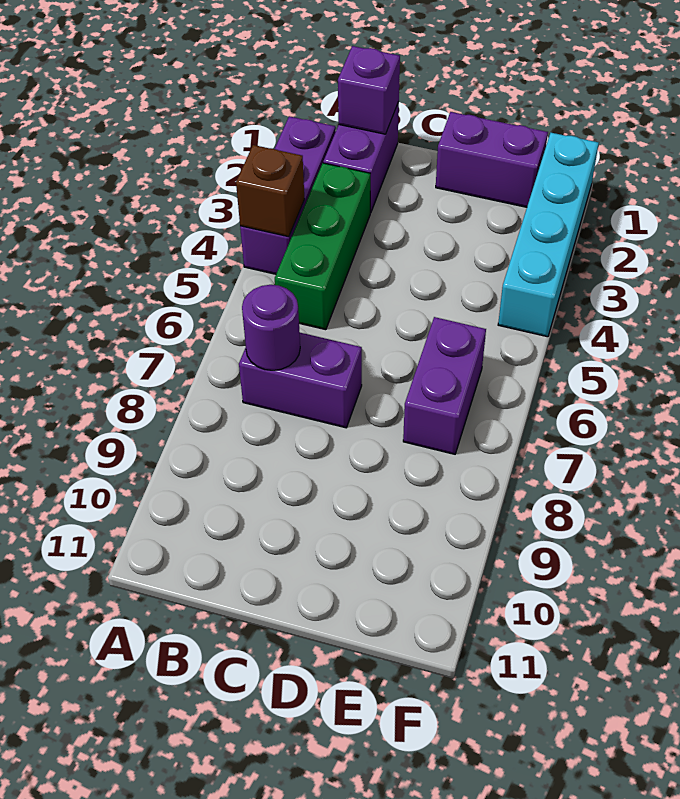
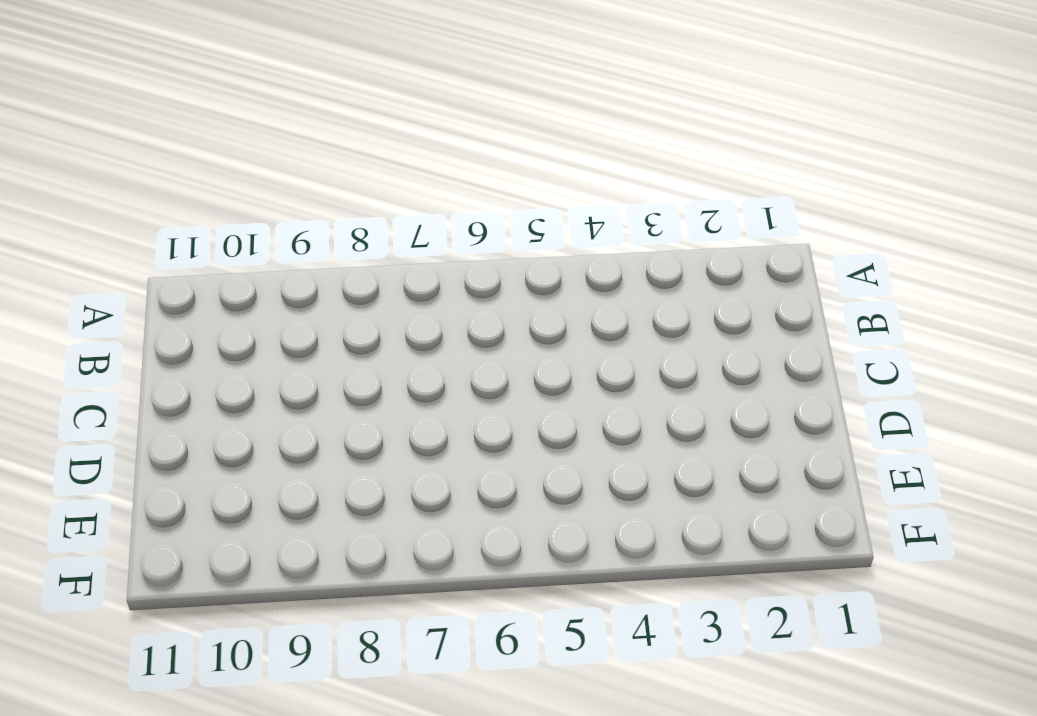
none -> purple 1x3 brick [240,116,336,274]
none -> purple 1x2 brick [323,102,399,213]

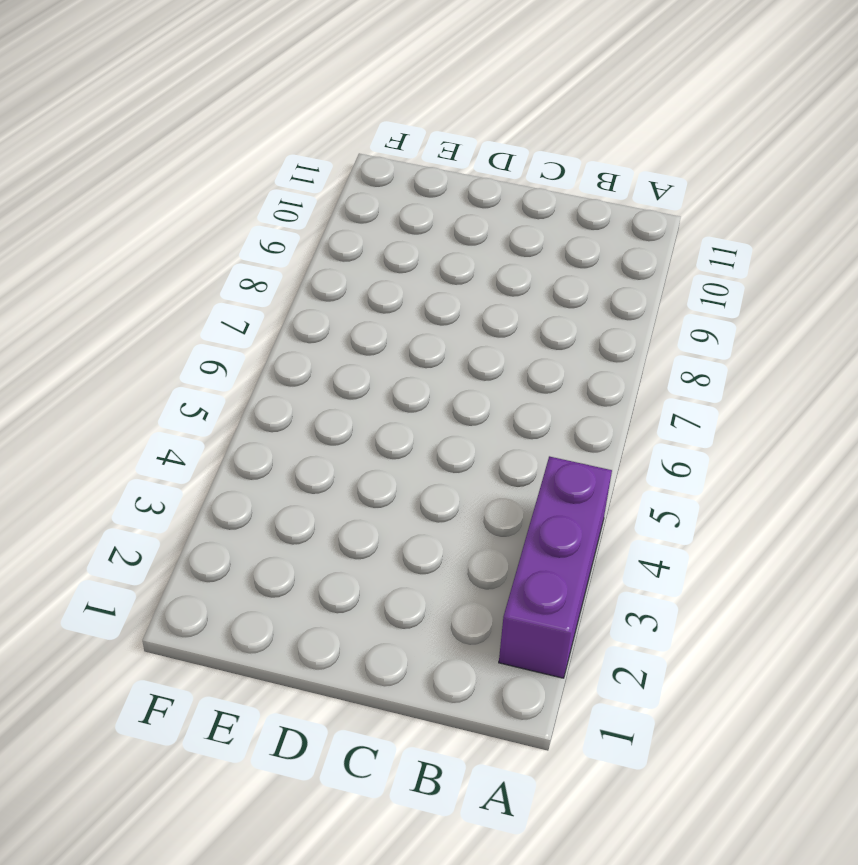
none -> purple 1x2 brick [323,102,399,213]
none -> green 1x3 brick [275,163,370,330]

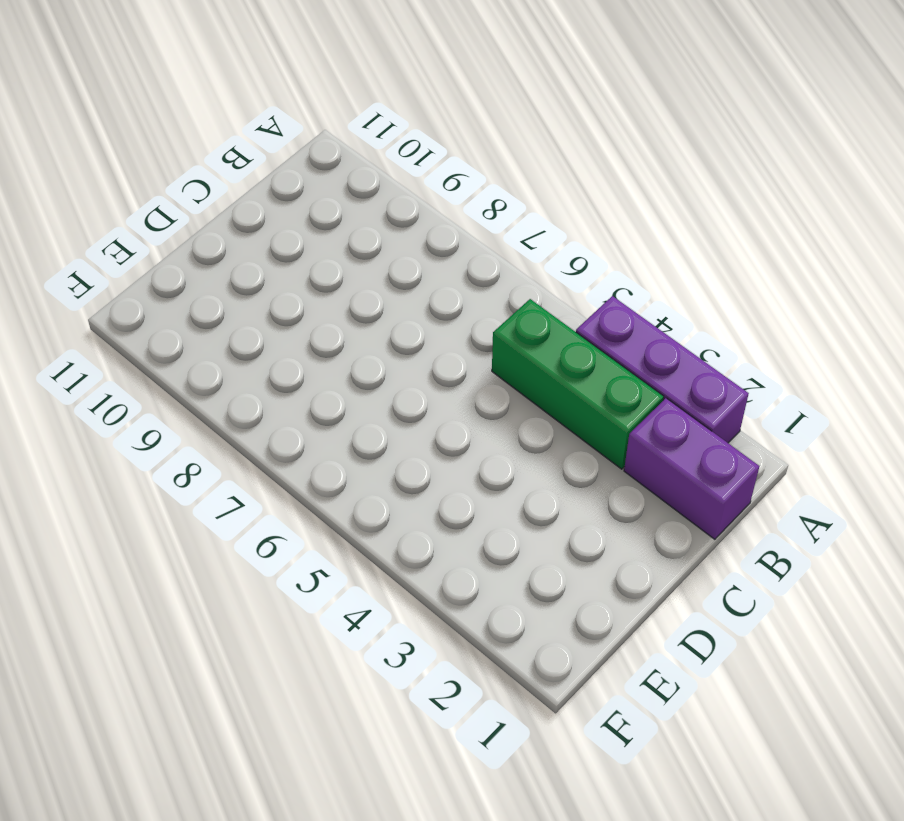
none -> purple 1x2 brick [239,333,362,428]
none -> purple 1x2 brick [436,112,548,207]

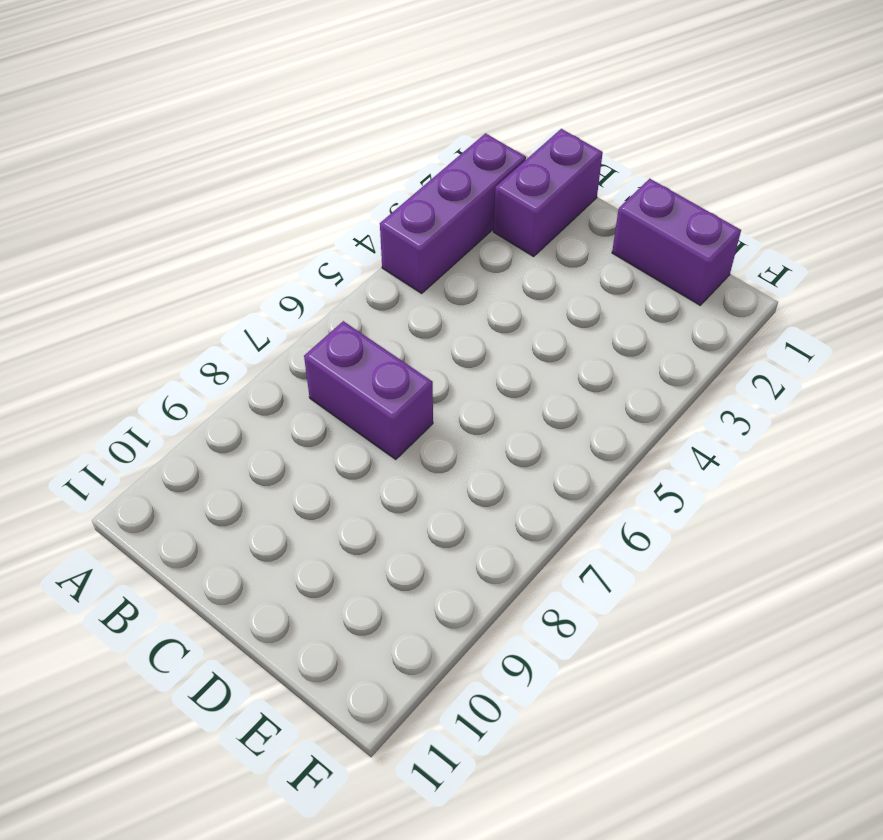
none -> green 1x3 brick [275,163,370,330]
none -> purple 1x2 brick [403,317,486,454]

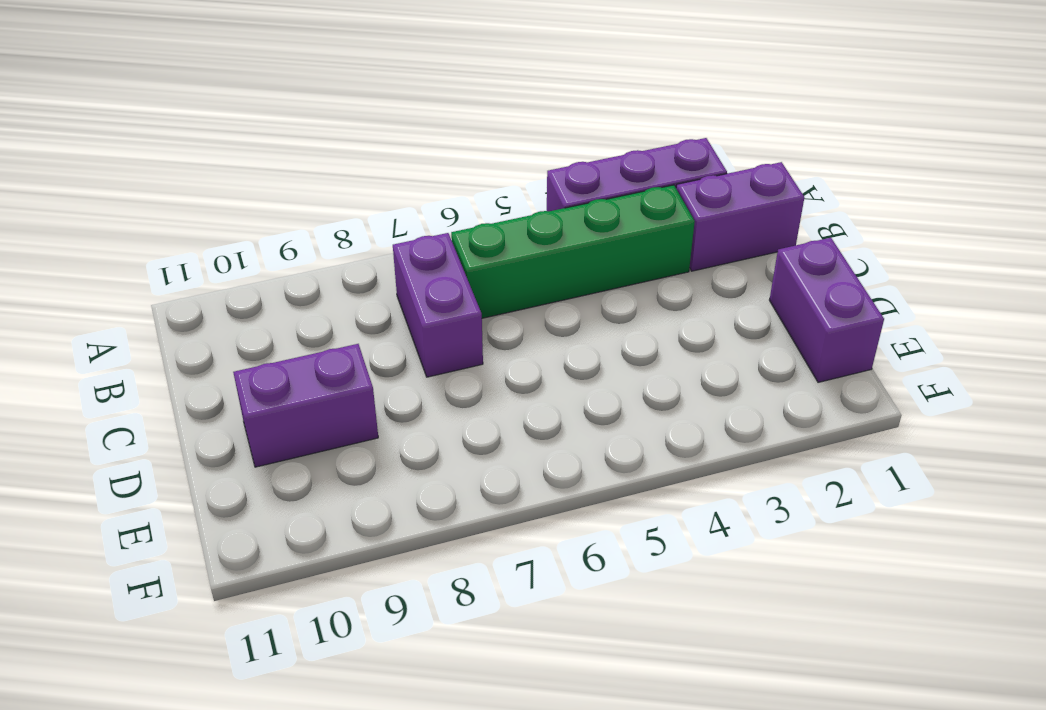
green 1x4 brick [451,185,695,318] -> green 1x3 brick [275,163,370,330]
purple 1x2 brick [233,344,378,467] -> purple 1x2 brick moved to [403,317,486,454]
none -> cyan 1x4 brick [498,133,599,337]
none -> brown 1x1 brick [236,145,304,237]

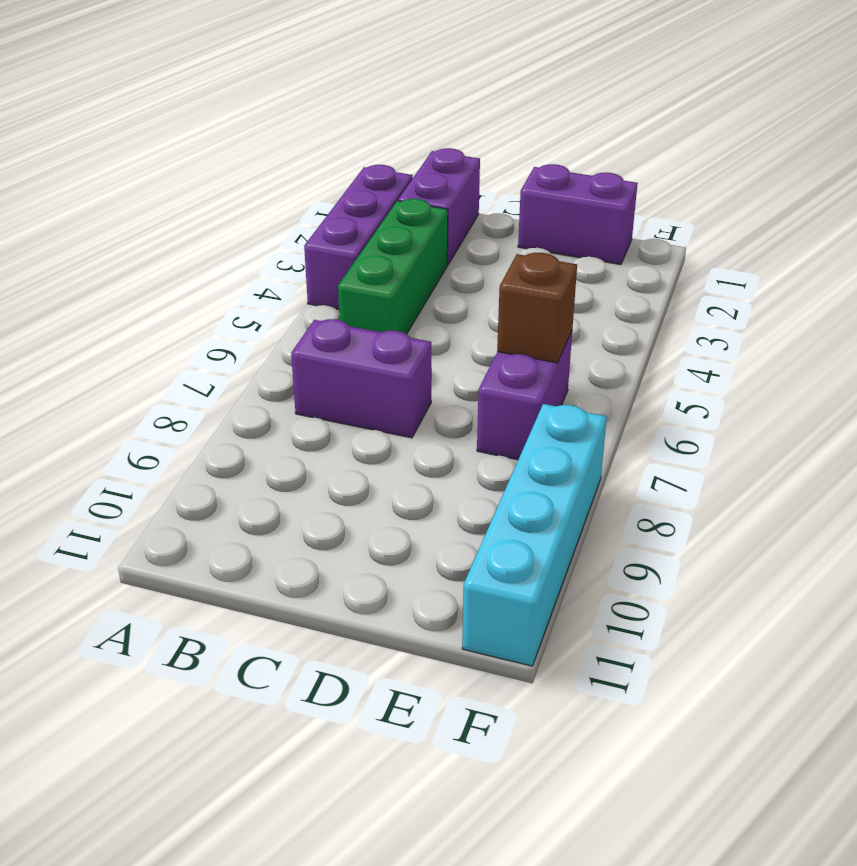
brown 1x1 brick [497,253,577,363] -> brown 1x1 brick moved to [236,145,304,237]
cyan 1x4 brick [462,404,607,666] -> cyan 1x4 brick moved to [498,133,599,337]
none -> purple 1x1 brick [338,46,400,134]
none -> purple 1x1 round brick [242,285,300,370]

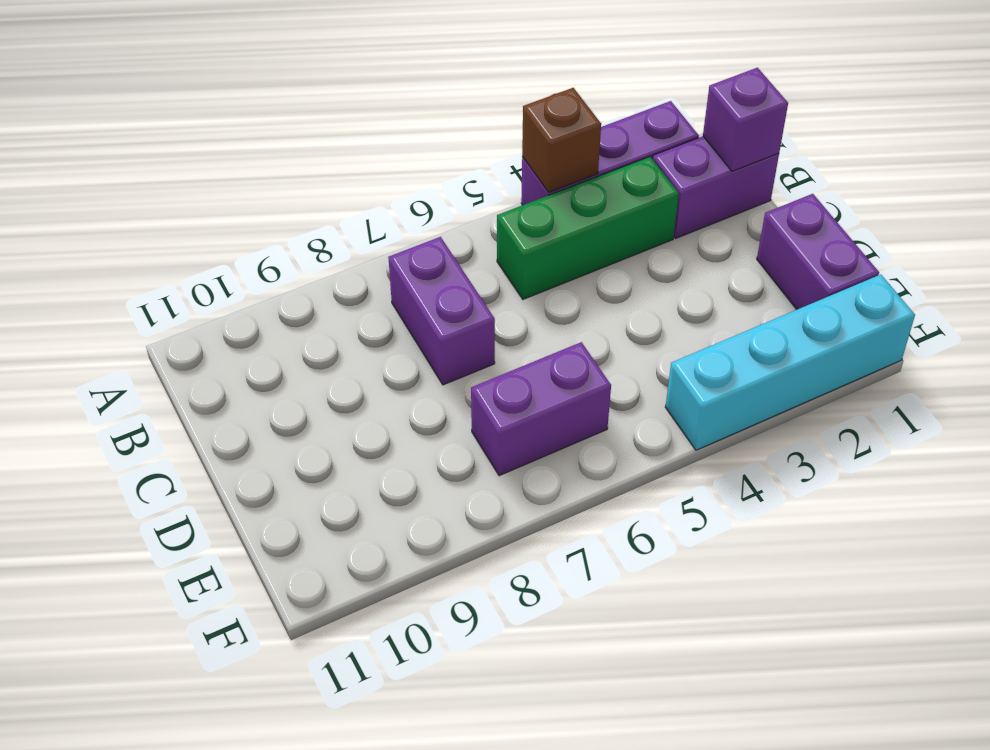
none -> purple 1x1 round brick [242,285,300,370]

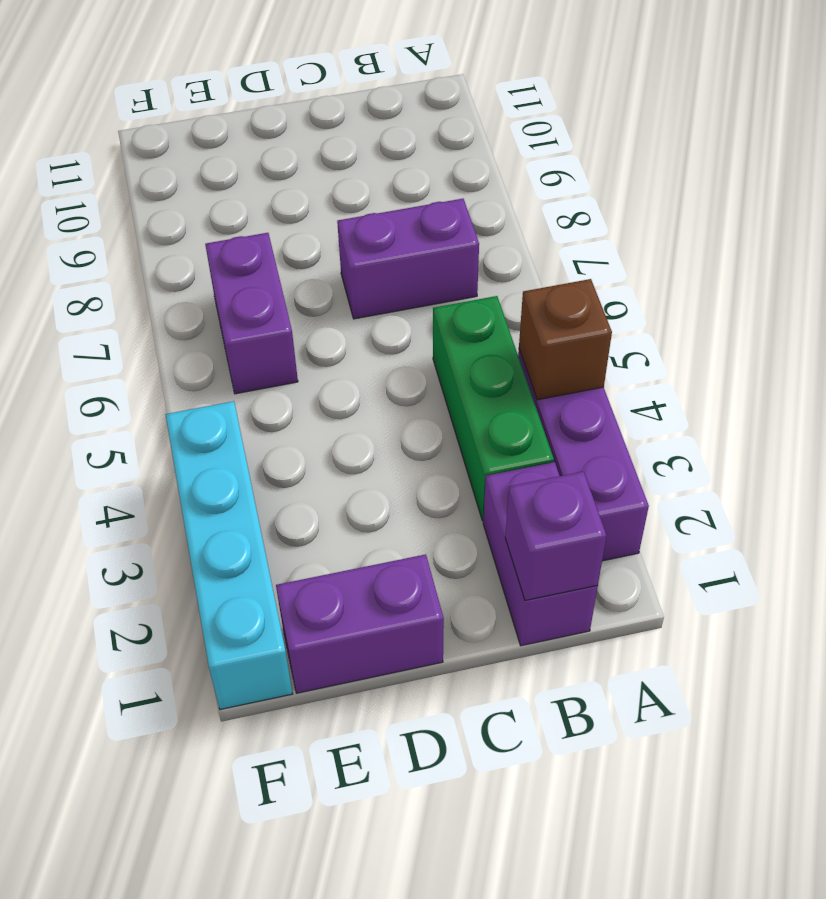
none -> purple 1x1 round brick [242,285,300,370]

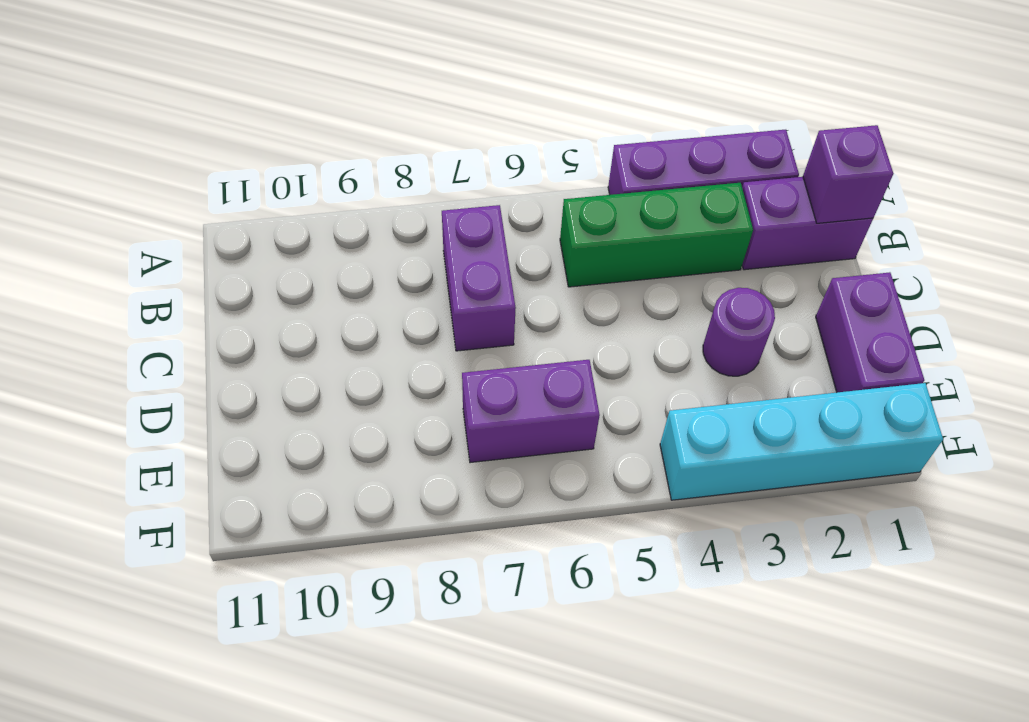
purple 1x1 round brick [703,288,775,376] -> purple 1x1 round brick moved to [242,285,300,370]
none -> brown 1x1 brick [236,145,304,237]

